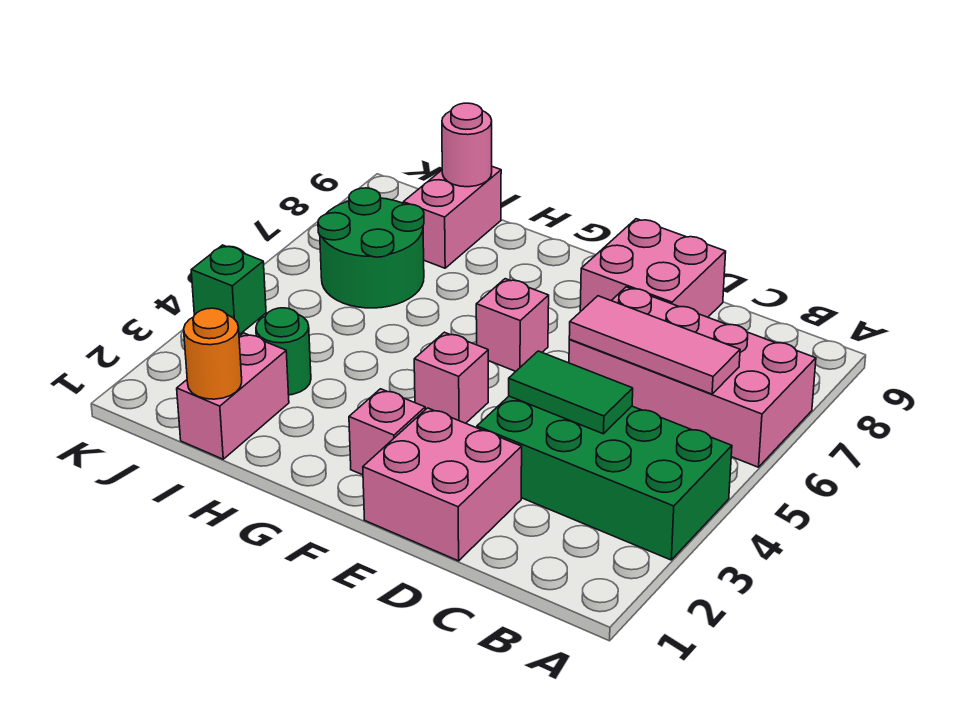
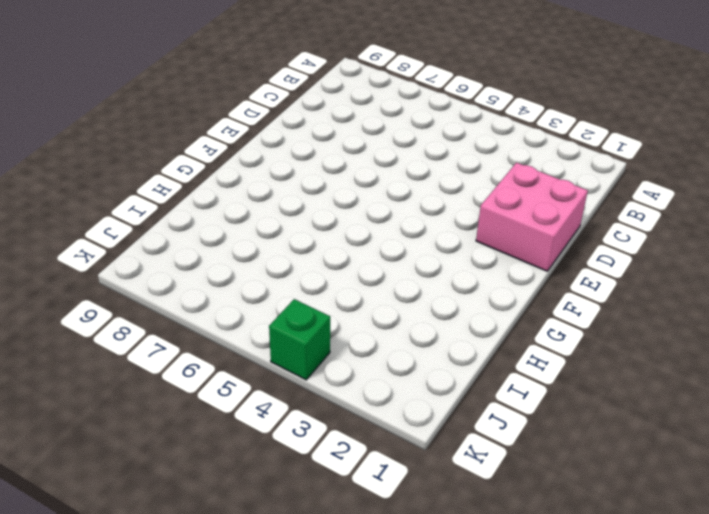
none -> green 2x4 brick [477,396,732,560]
none -> pink 2x4 brick [569,287,816,467]
none -> pink 2x2 brick [580,219,726,317]

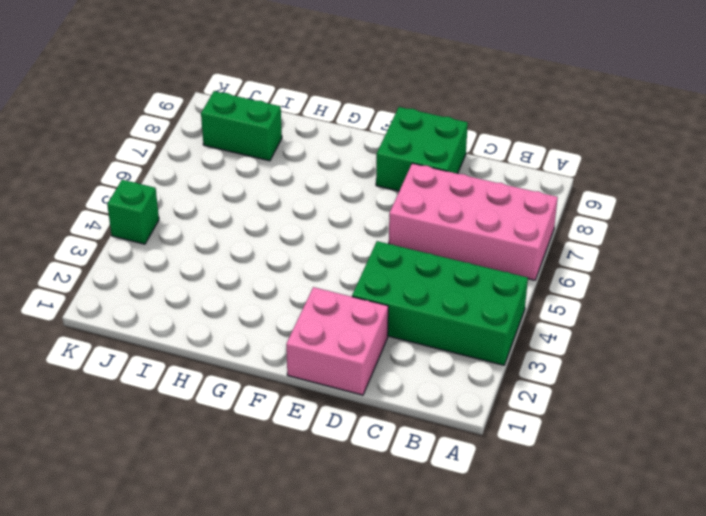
green 2x2 brick [376,107,468,191] -> pink 2x2 brick [580,219,726,317]
green 1x2 brick [201,91,282,161] -> pink 1x2 brick [403,167,501,268]
none -> pink 1x1 brick [349,389,425,475]
none -> pink 1x1 brick [414,332,488,423]
none -> pink 1x1 brick [476,279,549,371]

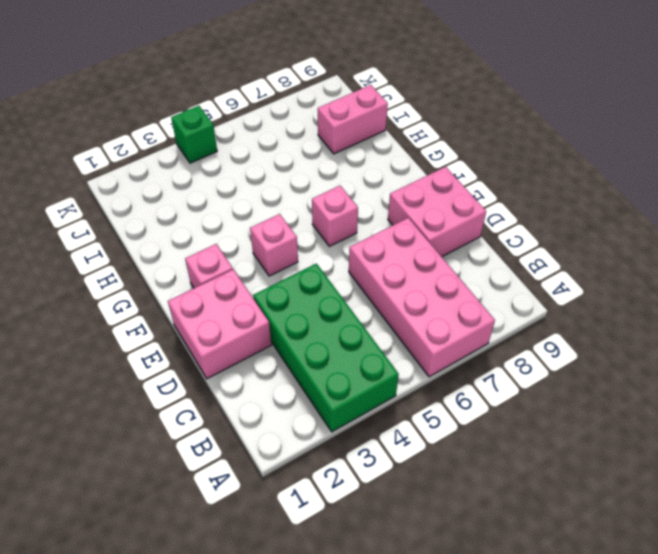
none -> pink 1x2 brick [177,333,289,459]
none -> green 1x1 round brick [256,308,311,395]
none -> green 2x2 round brick [318,188,424,308]

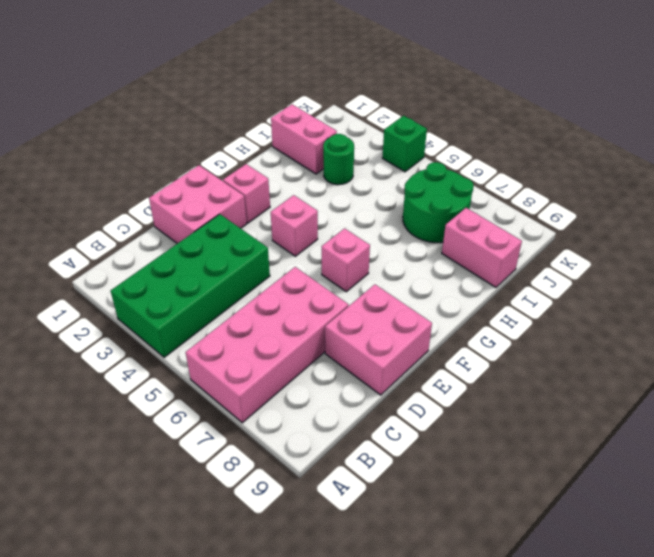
none -> pink 1x3 tile [569,296,740,394]
none -> green 1x2 tile [509,351,633,434]
none -> orange 1x1 round brick [184,308,242,399]

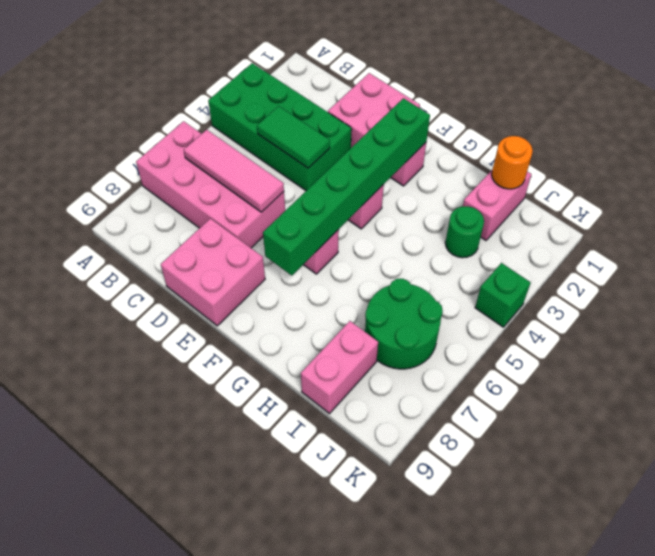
green 1x6 brick [263,98,430,275] -> none
none -> pink 1x1 round brick [442,103,492,187]

